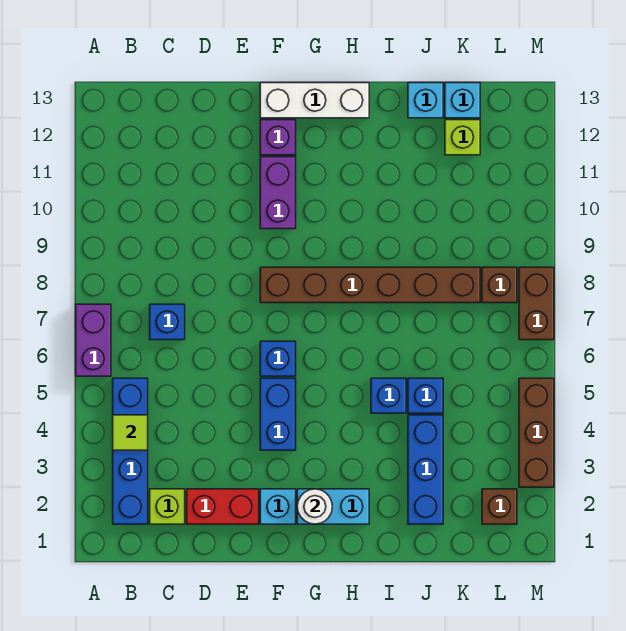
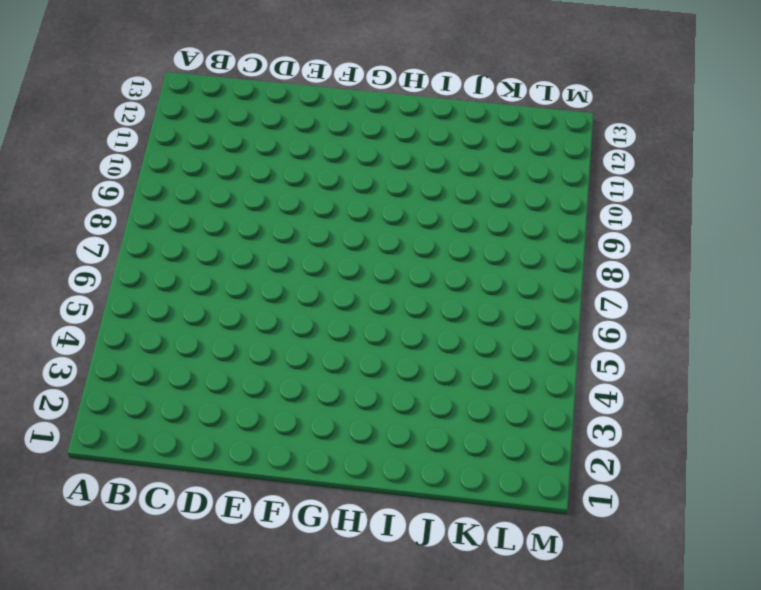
none -> purple 1x2 brick [76,304,111,376]
none -> blue 1x4 brick [113,378,148,524]
none -> lime 1x1 brick [150,489,185,524]

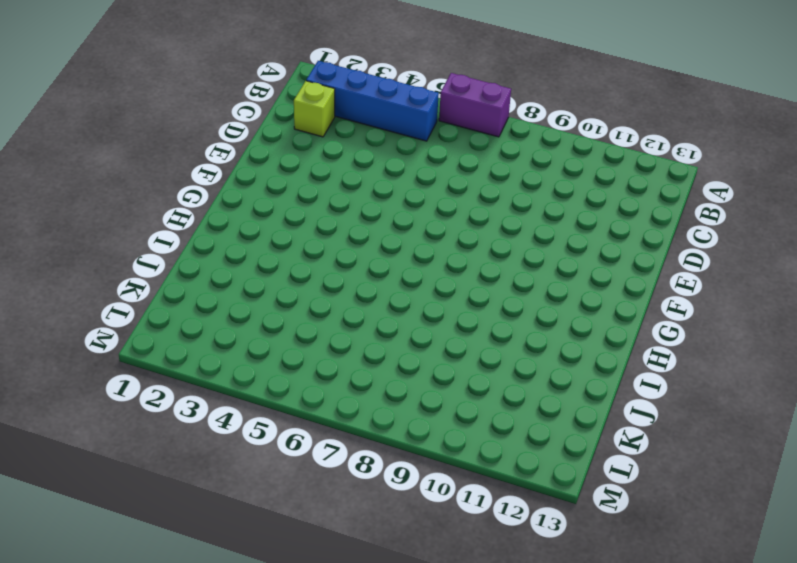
none -> blue 1x1 brick [150,304,185,340]
none -> red 1x2 brick [187,489,259,524]
none -> cyan 1x1 brick [260,489,296,524]

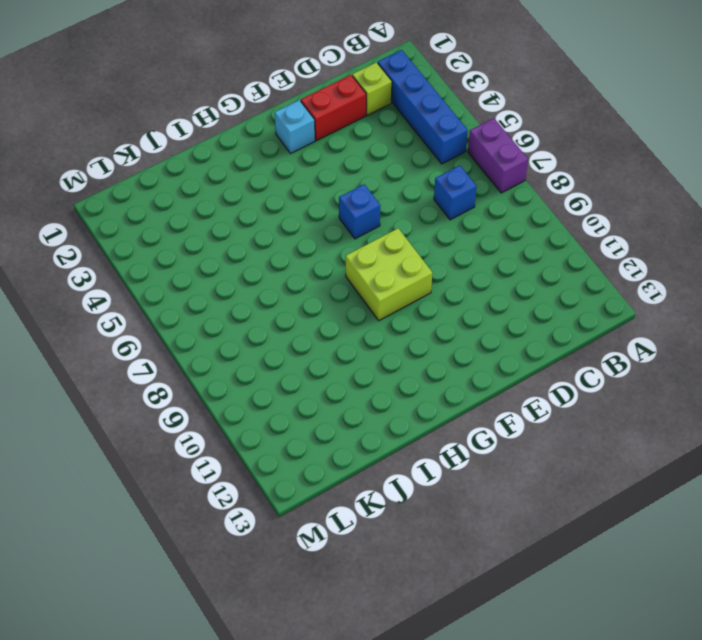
lime 2x2 brick [346,228,432,320] -> brown 1x6 brick [260,267,480,303]
none -> blue 1x2 brick [260,378,296,450]
none -> purple 1x2 brick [260,157,296,229]
none -> purple 1x1 brick [260,120,296,155]

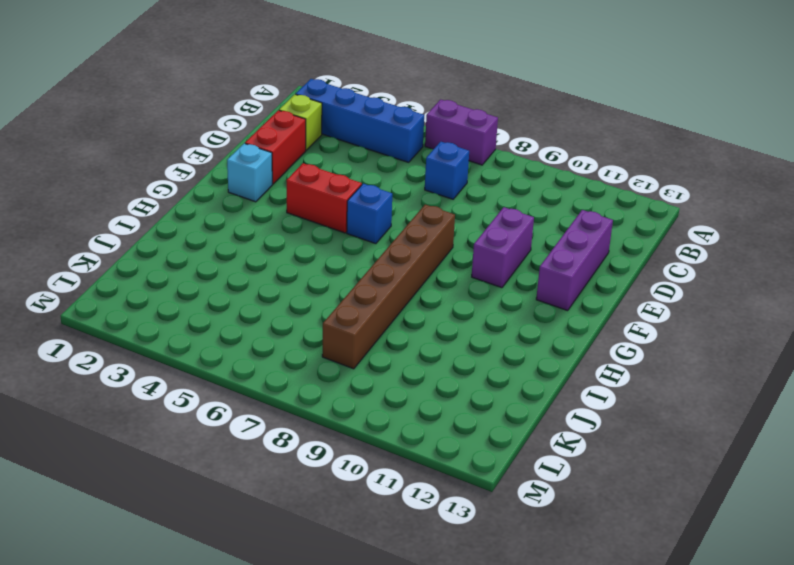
purple 1x3 brick [536,210,613,311] -> purple 1x1 brick [260,120,296,155]
purple 1x2 brick [472,207,534,288] -> purple 1x2 brick turned to [260,157,296,229]
red 1x2 brick [286,163,362,233] -> blue 1x2 brick [260,378,296,450]
none -> white 1x3 brick [260,83,369,118]
none -> cyan 1x2 brick [297,489,369,524]
none -> blue 1x1 brick [371,378,406,413]

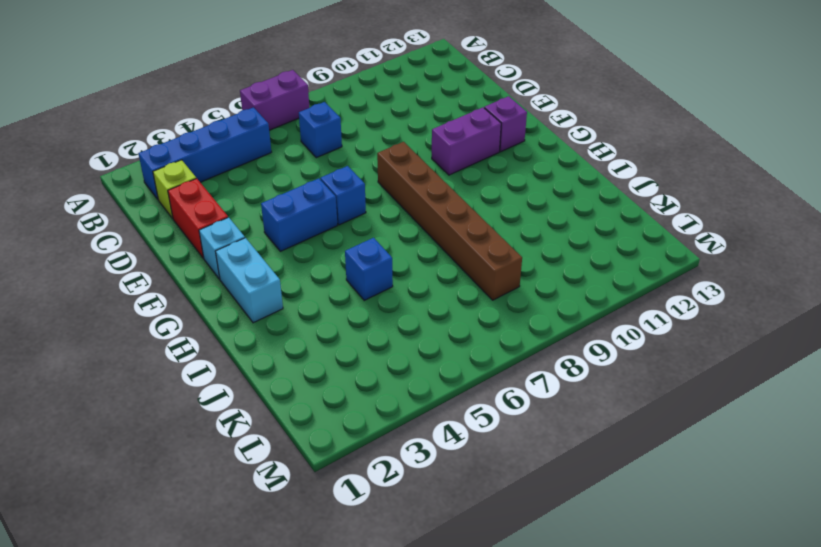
none -> white 1x3 brick [260,83,369,118]
none -> blue 1x3 brick [408,415,443,524]
none -> blue 1x1 brick [408,378,443,413]

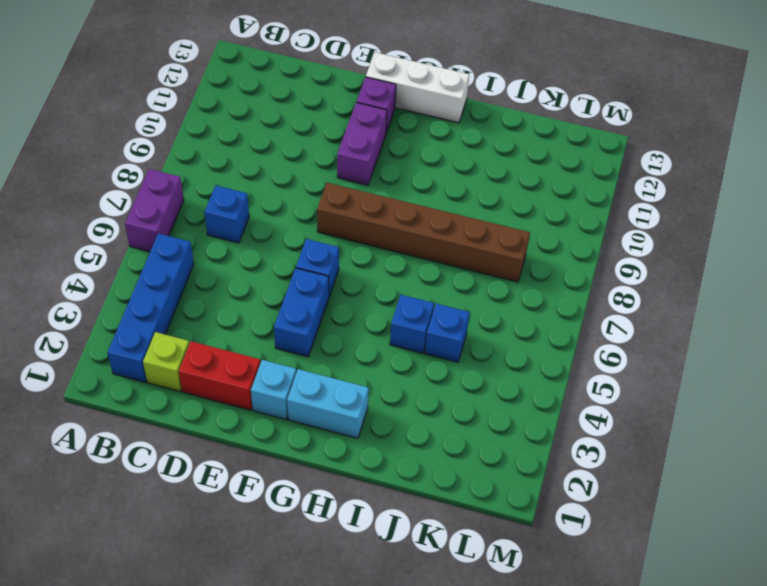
none -> blue 1x3 brick [408,415,443,524]
none -> cyan 1x1 brick [408,83,443,118]
none -> lime 1x1 brick [445,120,480,155]

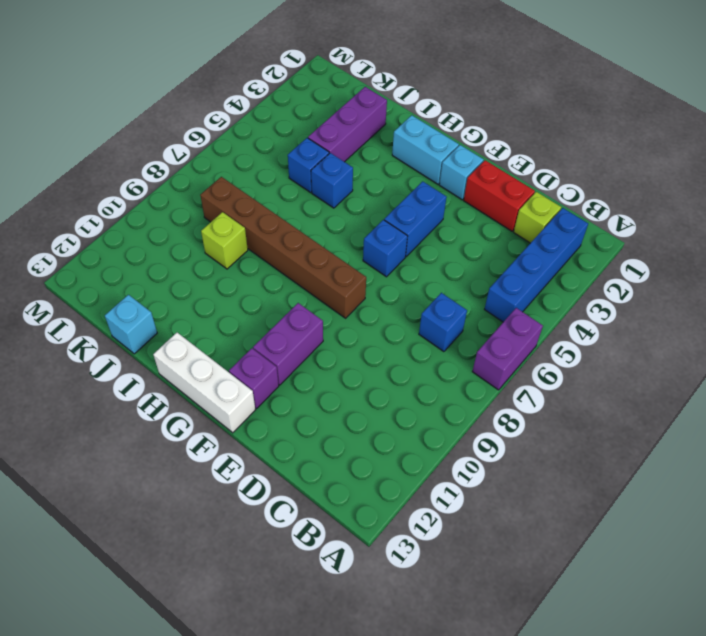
purple 1x3 brick [308,87,387,162] -> blue 1x3 brick [408,415,443,524]
lime 1x1 brick [201,212,248,269] -> lime 1x1 brick moved to [445,120,480,155]
none -> cyan 1x1 brick [445,83,480,118]
none -> brown 1x1 brick [482,489,517,524]
none -> brown 1x1 brick [482,267,517,303]

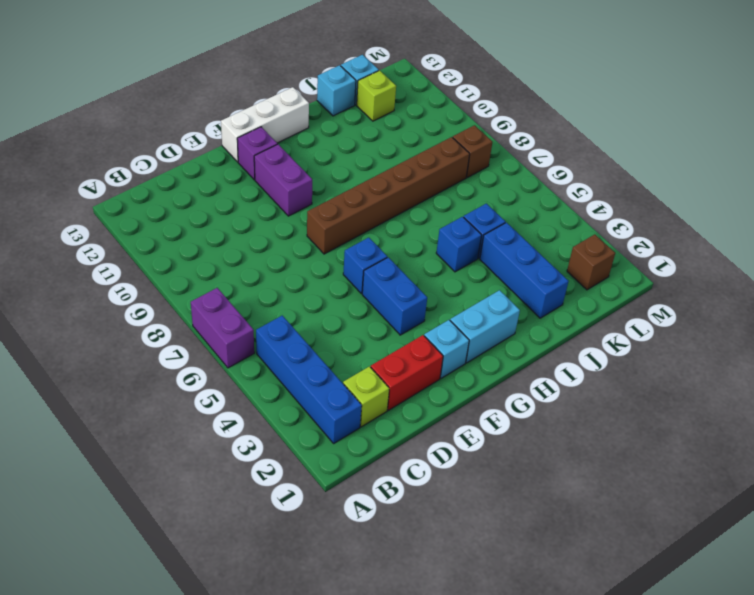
none -> blue 1x1 brick [150,304,185,340]
none -> brown 1x3 brick [519,378,554,487]
none -> brown 1x2 brick [519,267,554,340]

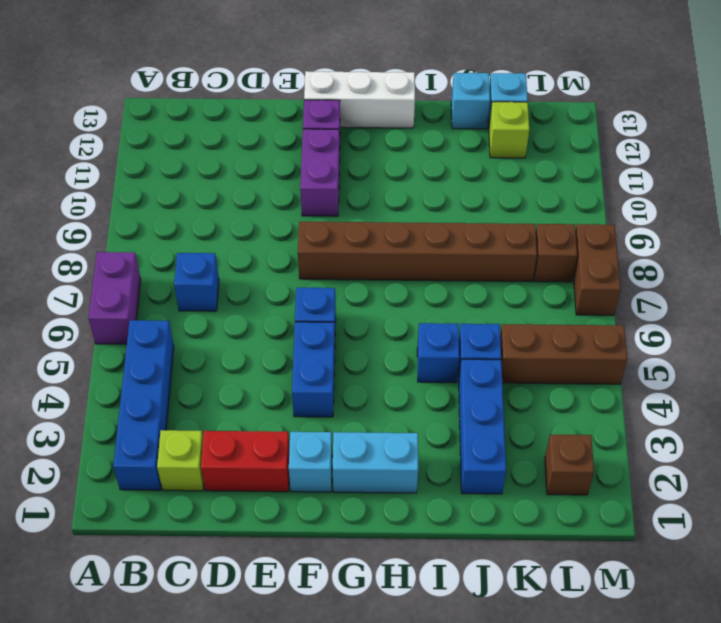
brown 1x3 brick [500,324,627,384] -> brown 1x3 brick turned to [519,378,554,487]
none -> lime 1x1 tile [113,415,148,450]
none -> white 1x1 round brick [297,489,332,524]

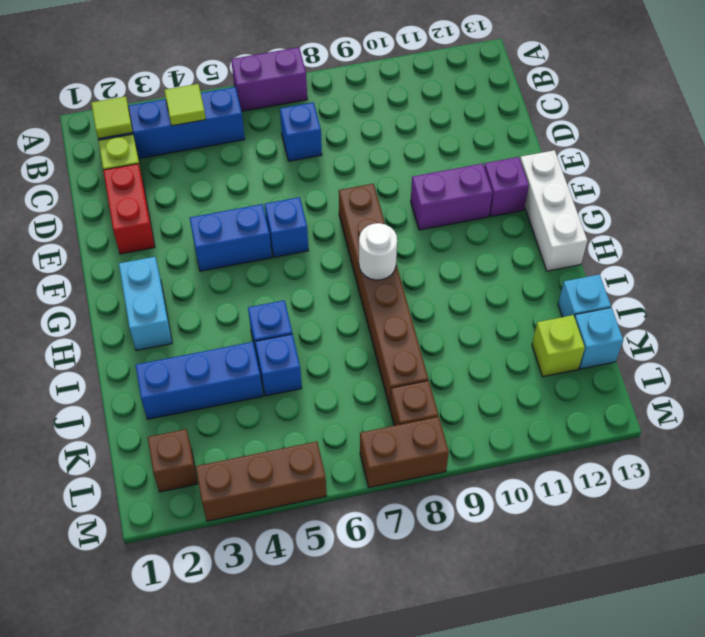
lime 1x1 tile [91,96,133,139] -> none
white 1x1 round brick [359,223,397,280] -> white 1x1 round brick moved to [297,489,332,524]
none -> cyan 1x1 brick [260,489,296,524]

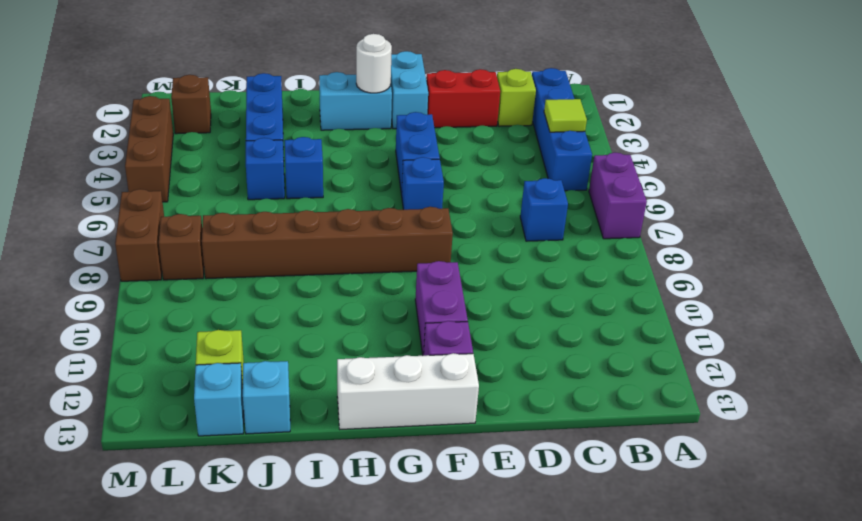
cyan 1x2 brick [391,51,428,129] -> cyan 1x1 brick [260,489,296,524]

